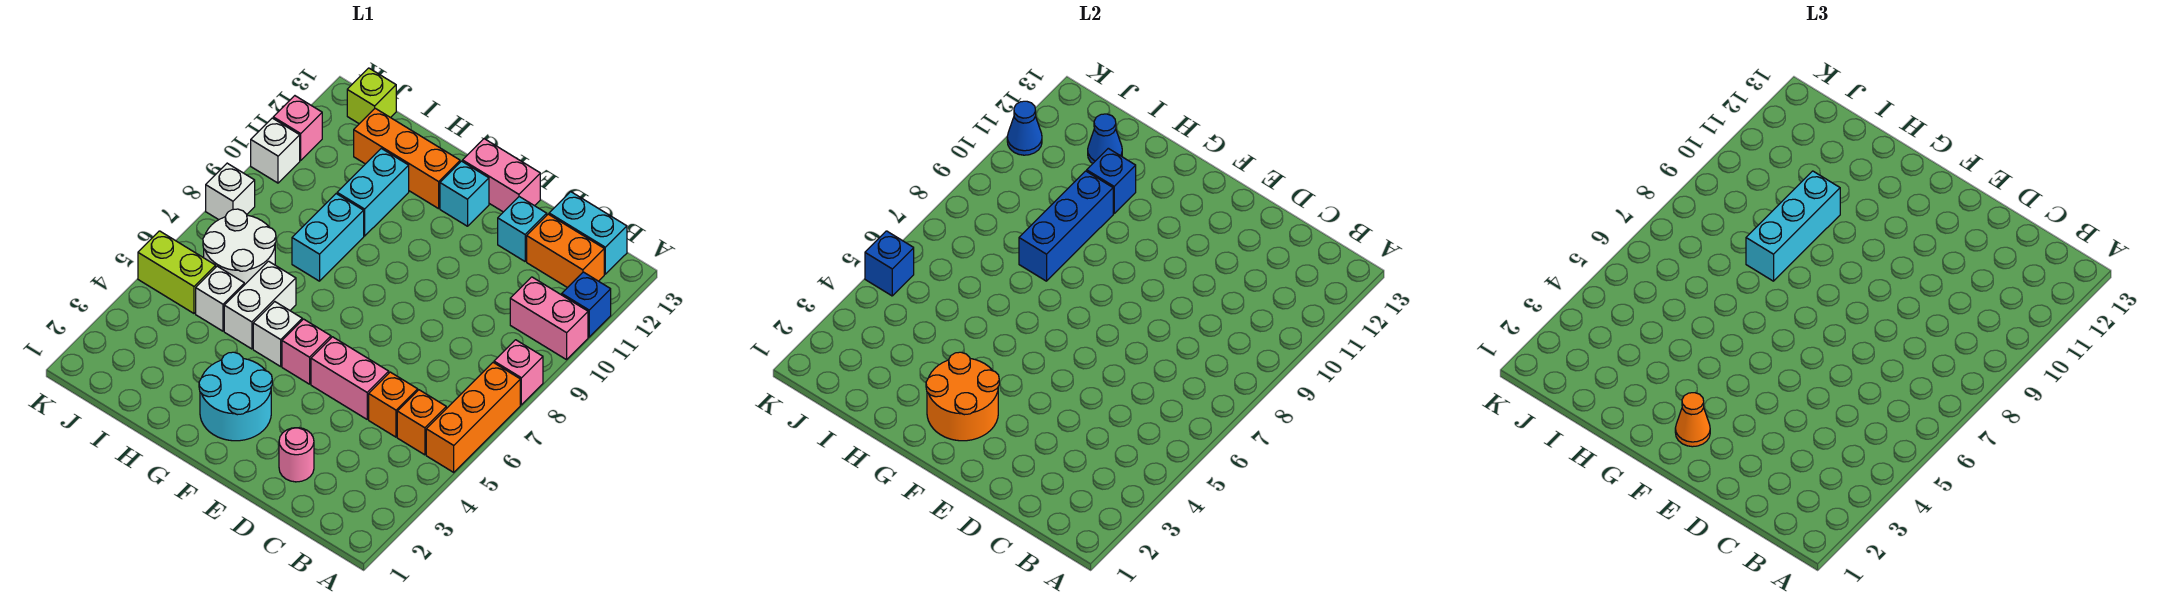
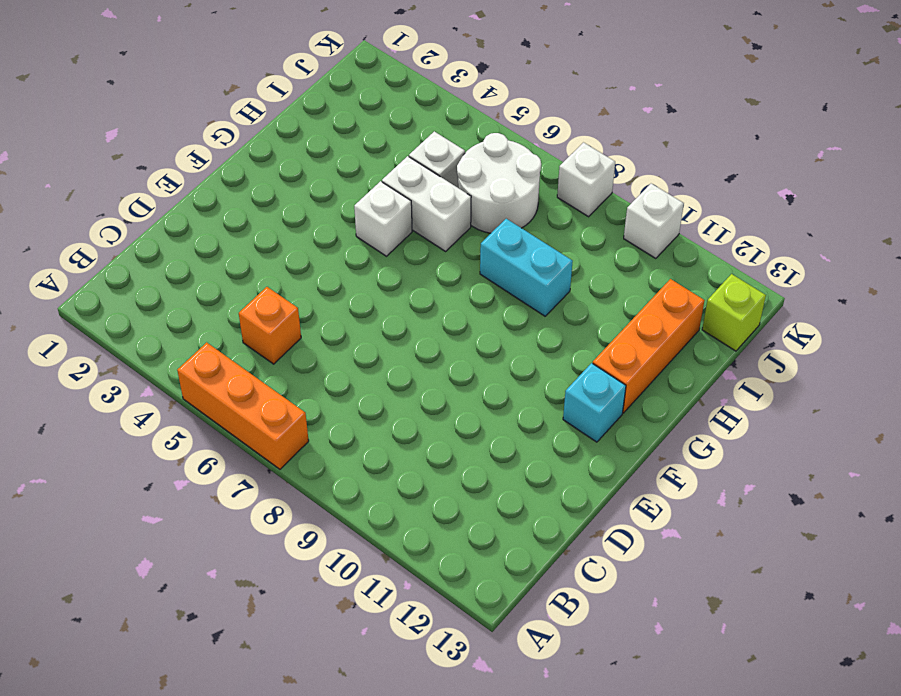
none -> pink 1x1 brick [494,340,543,405]
none -> pink 1x2 brick [510,277,588,360]
none -> blue 1x1 brick [562,272,611,337]
none -> orange 1x1 brick [397,390,446,455]

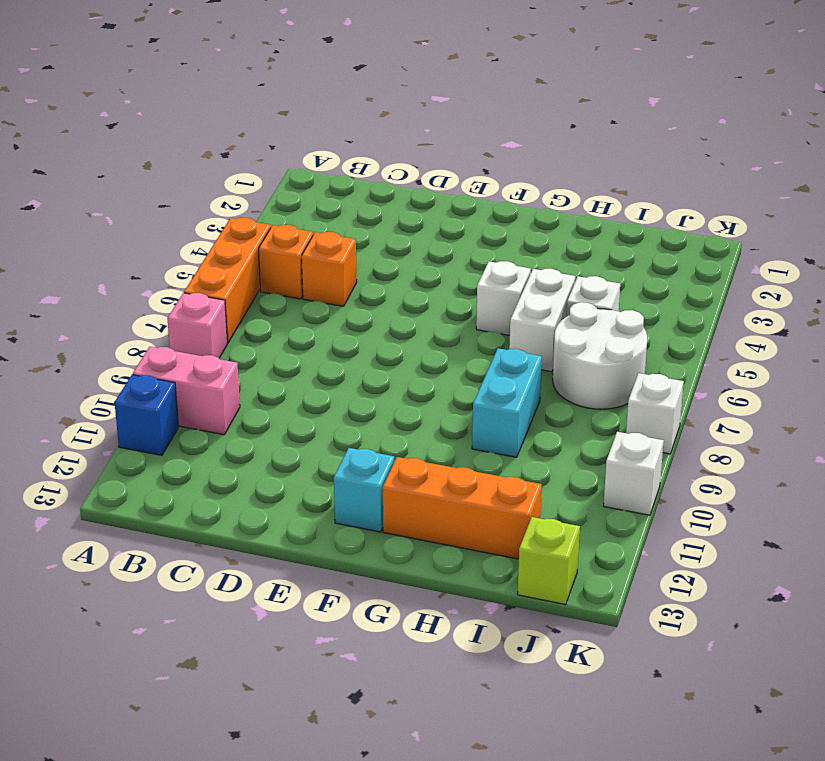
none -> orange 1x2 brick [527,214,604,288]
none -> cyan 1x2 brick [549,192,627,274]
none -> pink 1x1 round brick [279,428,314,482]
none -> pink 1x2 brick [311,337,389,419]

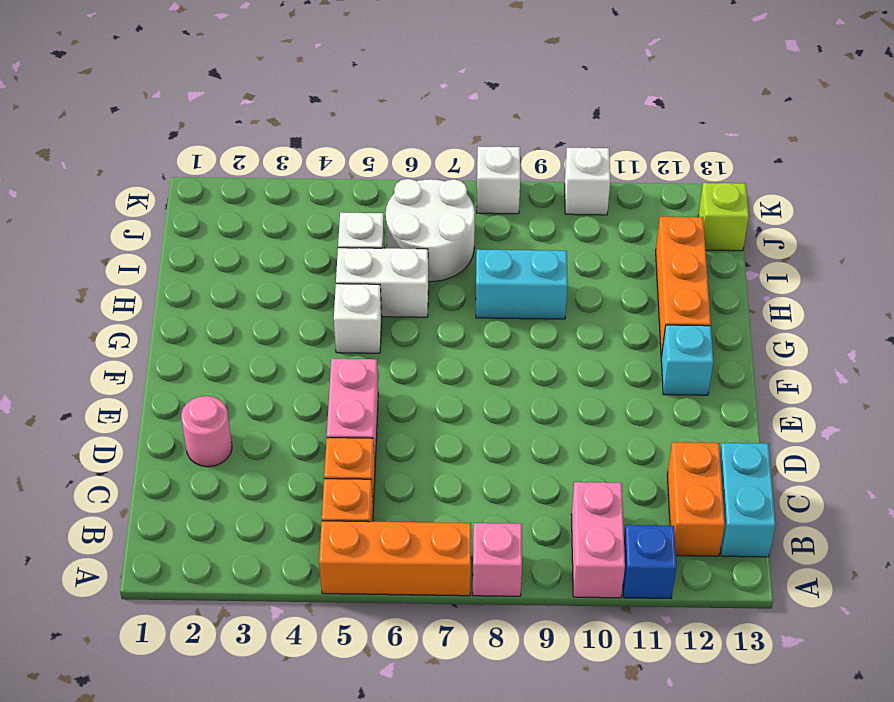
none -> cyan 1x1 brick [498,197,547,261]
none -> pink 1x2 brick [463,139,540,212]
none -> cyan 2x2 round brick [199,352,272,441]
none -> pink 1x1 brick [282,319,331,384]

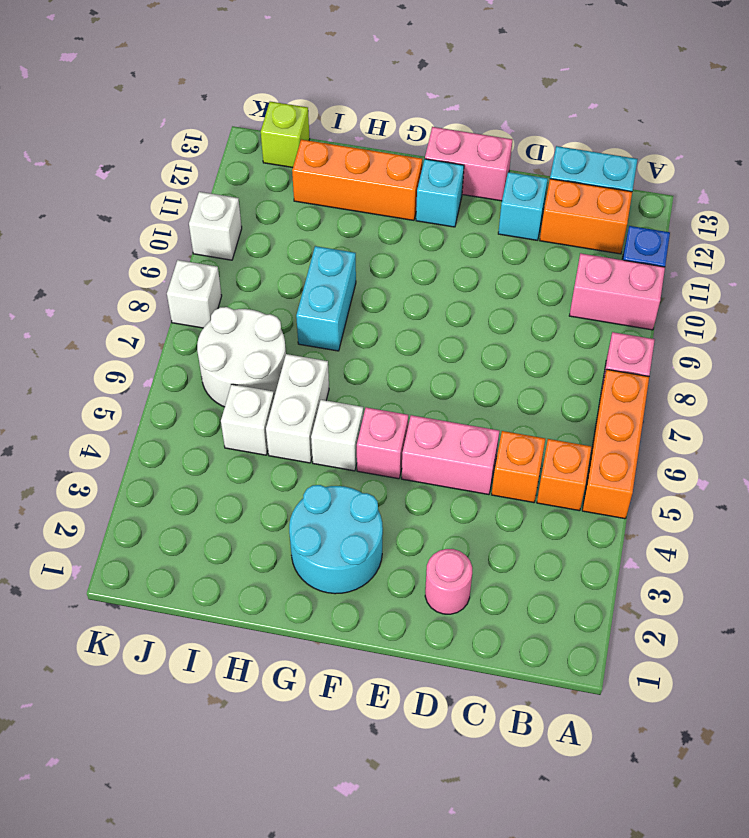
none -> cyan 1x2 brick [337,148,409,236]
none -> lime 1x2 brick [138,231,216,313]
none -> pink 1x1 brick [273,96,322,160]
none -> orange 2x2 round brick [926,352,999,441]

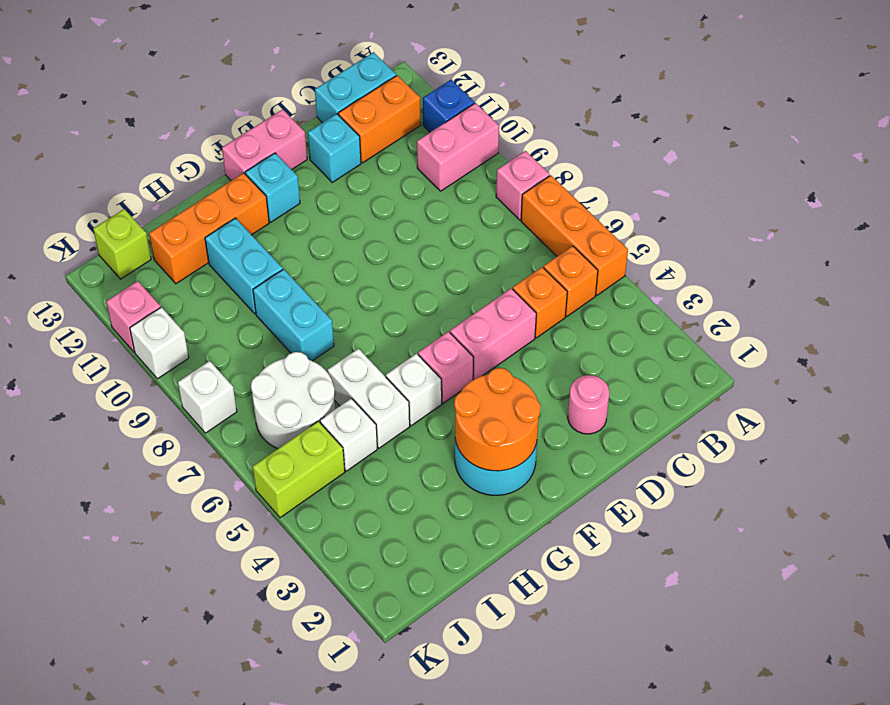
none -> blue 1x3 brick [1019,171,1113,281]
none -> blue 1x1 brick [1087,148,1136,213]
none -> blue 1x1 cone [1088,114,1122,164]
none -> blue 1x1 brick [865,231,914,296]

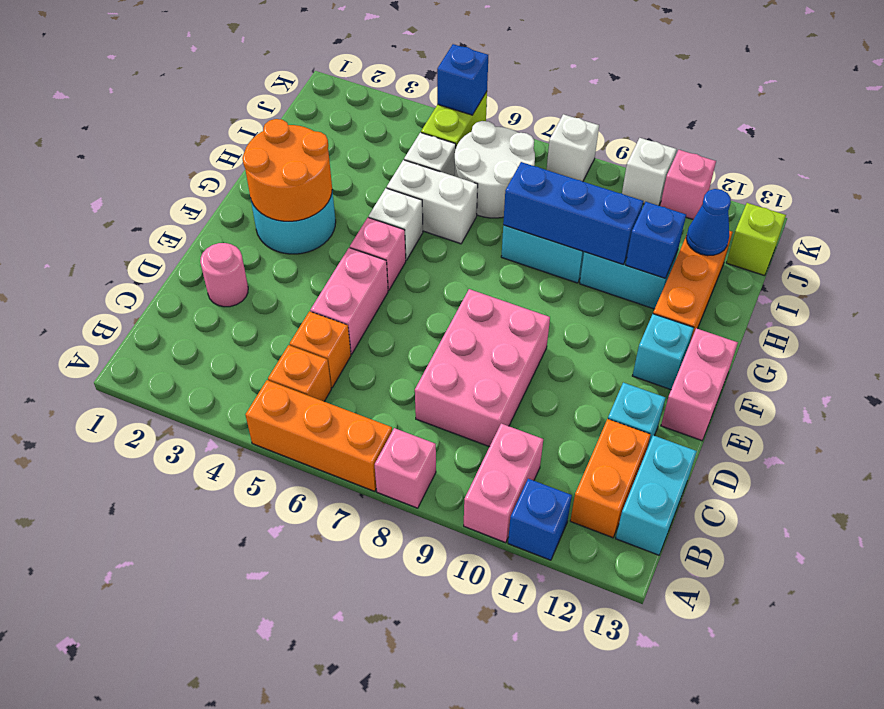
pink 2x3 brick [415,289,550,447] -> none
none -> blue 1x1 cone [1007,101,1042,155]
none -> orange 1x1 cone [1675,393,1710,447]
none -> cyan 1x3 brick [1746,171,1840,281]

